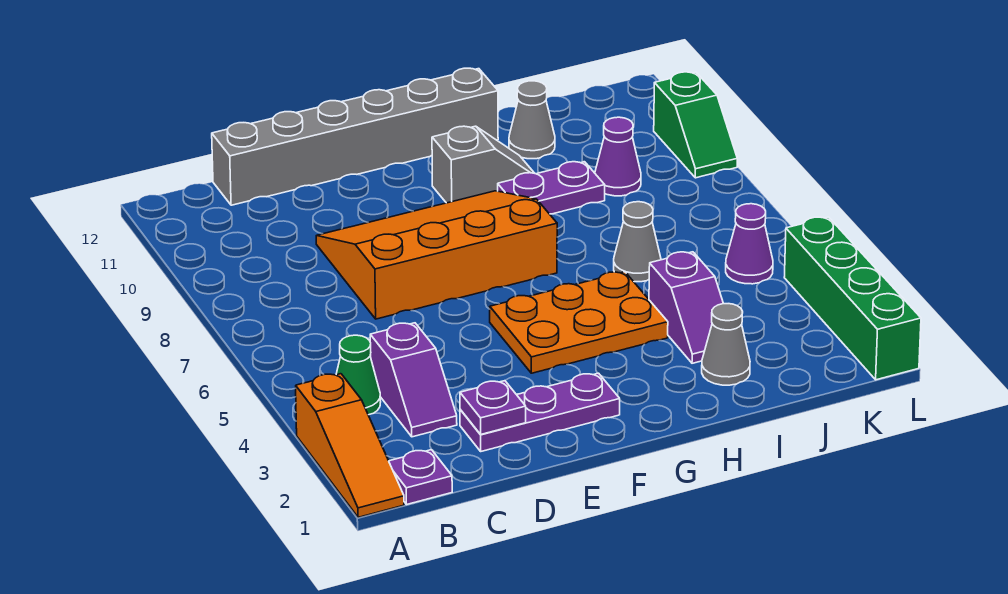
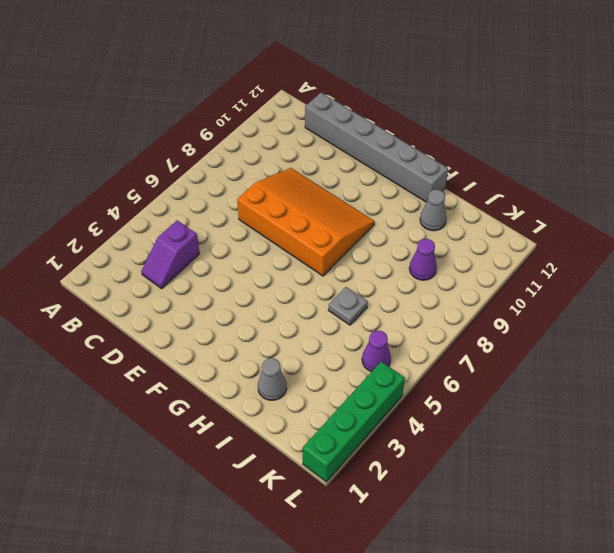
grey 1x1 plate [328,287,368,325] -> grey 1x1 cone [614,202,661,282]
none -> orange 1x3 slope [296,374,404,517]
none -> purple 1x1 plate [389,450,452,505]
none -> green 1x1 cone [336,335,381,415]

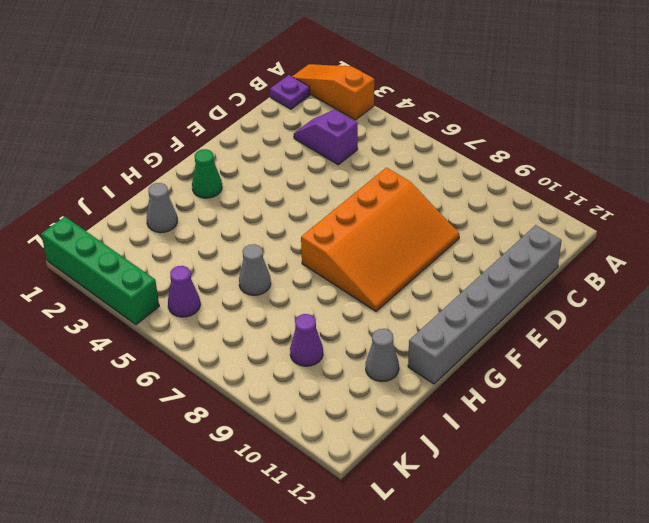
green 1x1 cone [192,149,222,198] -> green 1x1 cone moved to [336,335,381,415]
none -> purple 1x3 plate [460,373,620,451]
none -> orange 2x3 plate [490,272,668,373]
none -> grey 1x2 slope [432,126,534,203]

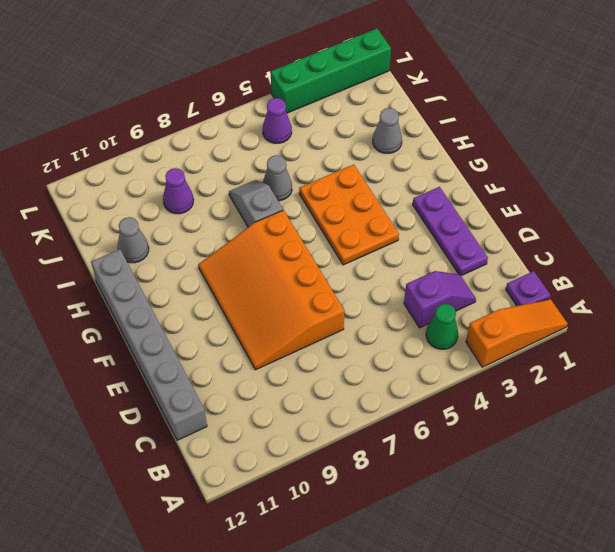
grey 1x2 slope [229,180,283,227] -> grey 1x2 slope moved to [432,126,534,203]
none -> purple 1x2 plate [498,162,605,214]
none -> purple 1x2 slope [649,252,723,363]
none -> green 1x2 slope [654,72,737,178]

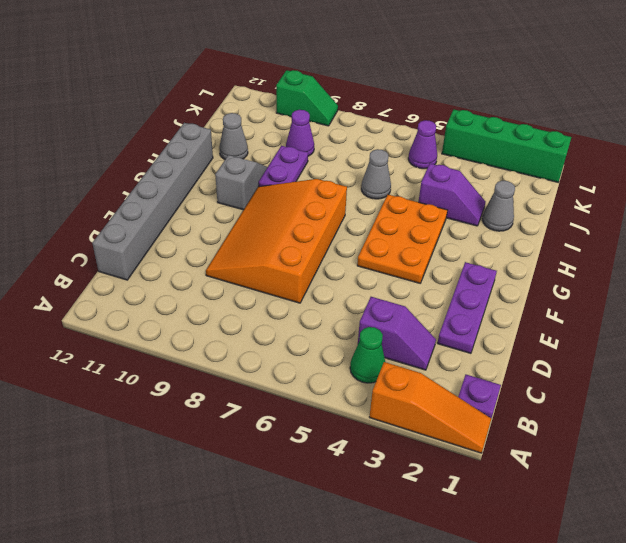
none -> purple 1x1 plate [460,381,526,434]

